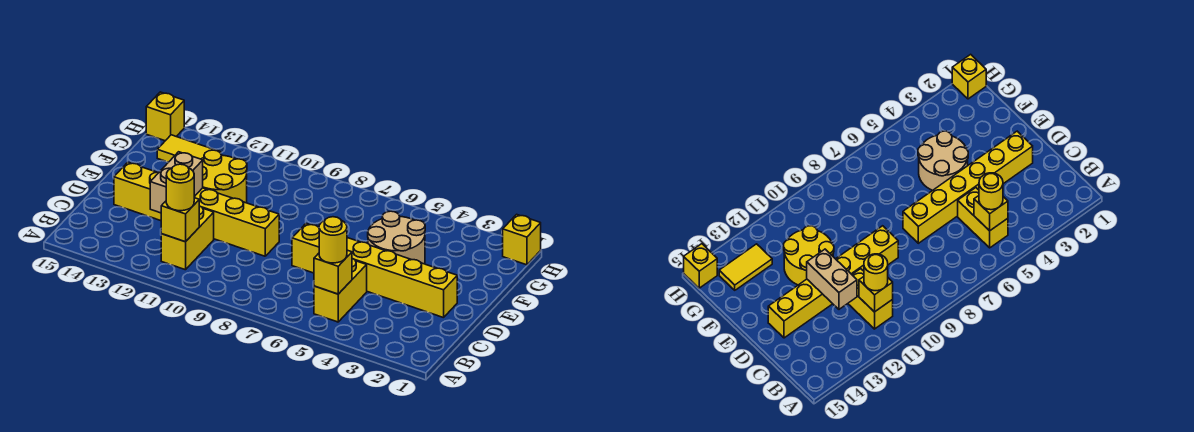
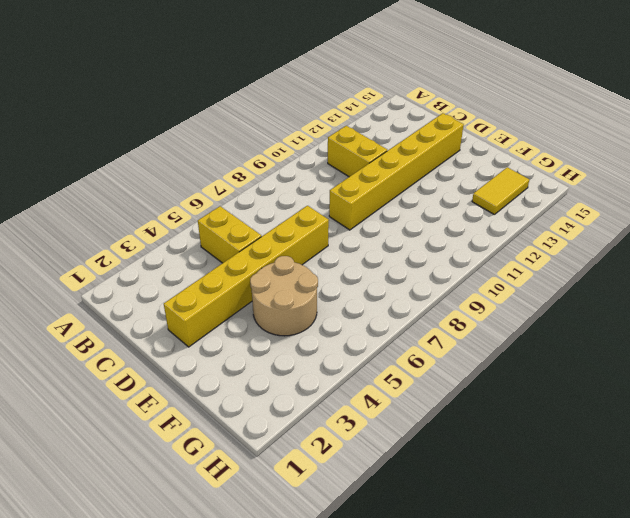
none -> yellow 2x2 round brick [201,150,247,203]
none -> yellow 1x1 brick [503,214,541,265]
none -> yellow 1x1 brick [146,92,184,141]

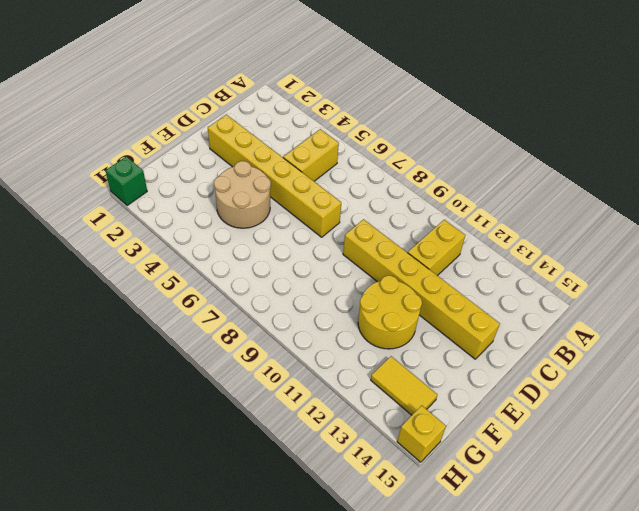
green 1x1 brick [106,156,147,206] -> yellow 1x1 brick [503,214,541,265]
none -> yellow 1x1 brick [314,250,352,294]
none -> yellow 1x1 brick [161,198,199,242]
none -> tan 1x2 brick [150,152,203,213]

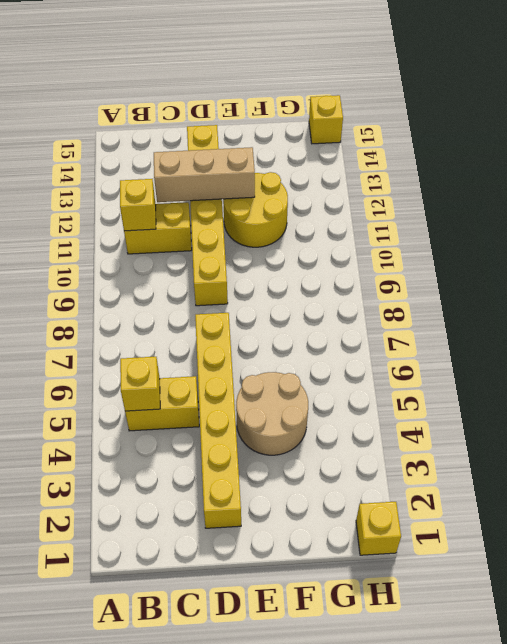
tan 1x3 brick [154,147,255,202] -> tan 1x2 brick [150,152,203,213]
none -> yellow 1x2 tile [157,135,221,162]
none -> yellow 1x1 round brick [319,217,347,263]
none -> yellow 1x1 round brick [166,164,194,211]

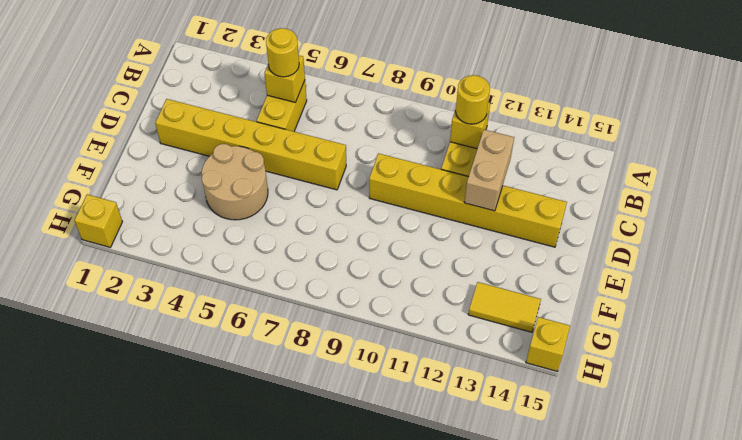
none -> yellow 2x2 round brick [201,150,247,203]

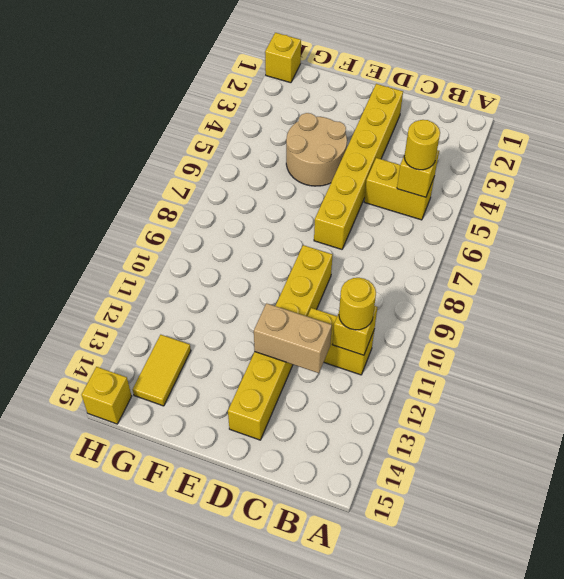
none -> yellow 2x2 round brick [201,150,247,203]

